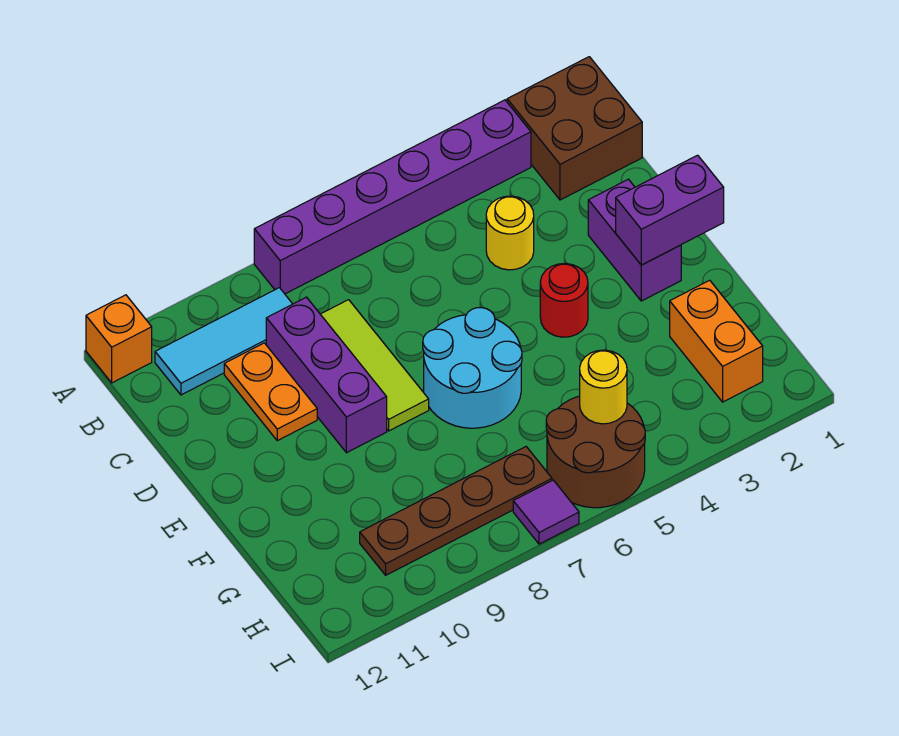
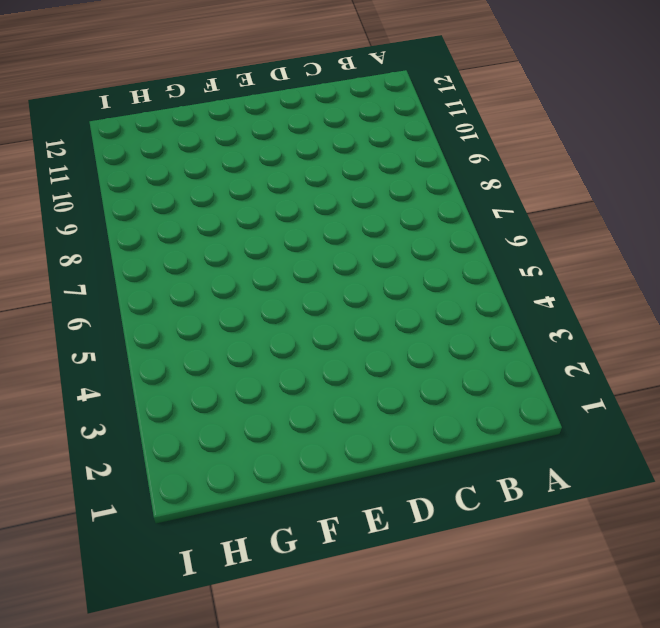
none -> brown 2x2 brick [507,57,642,200]
none -> purple 1x6 brick [254,100,531,294]
none -> orange 1x1 brick [86,295,152,383]

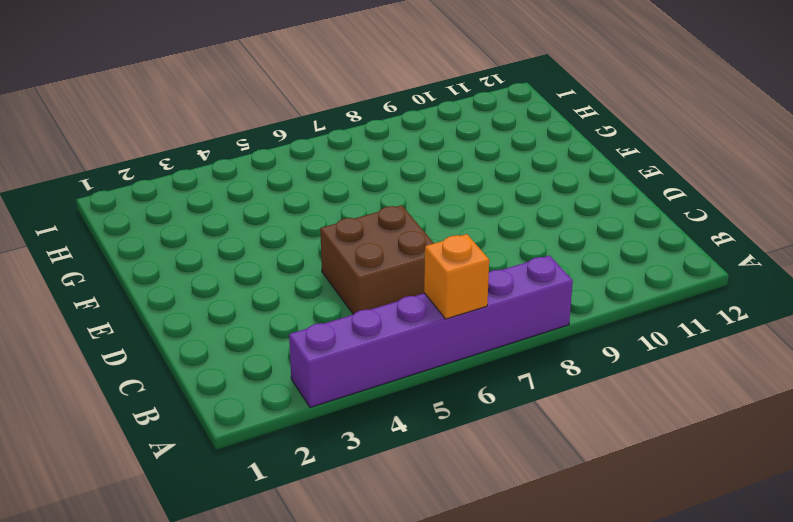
orange 1x1 brick [424,234,489,319] -> orange 1x1 brick moved to [86,295,152,383]
brown 2x2 brick [320,205,434,314] -> brown 2x2 brick moved to [507,57,642,200]
none -> cyan 1x3 tile [155,288,292,395]
none -> yellow 1x1 round brick [486,196,534,270]
none -> lime 1x3 tile [321,300,429,431]

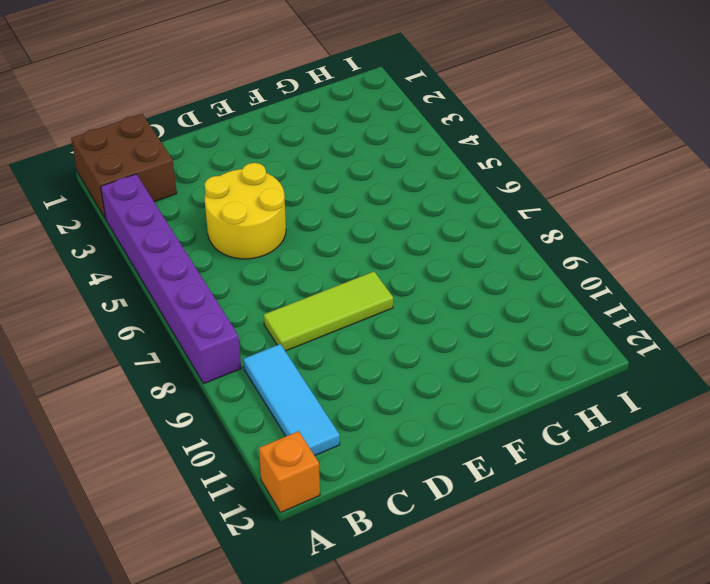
yellow 2x2 round brick [205,163,286,259] -> yellow 1x1 round brick [486,196,534,270]
none -> purple 1x3 brick [266,297,387,453]
none -> orange 1x2 plate [224,343,317,441]
none -> purple 1x2 brick [588,179,681,301]

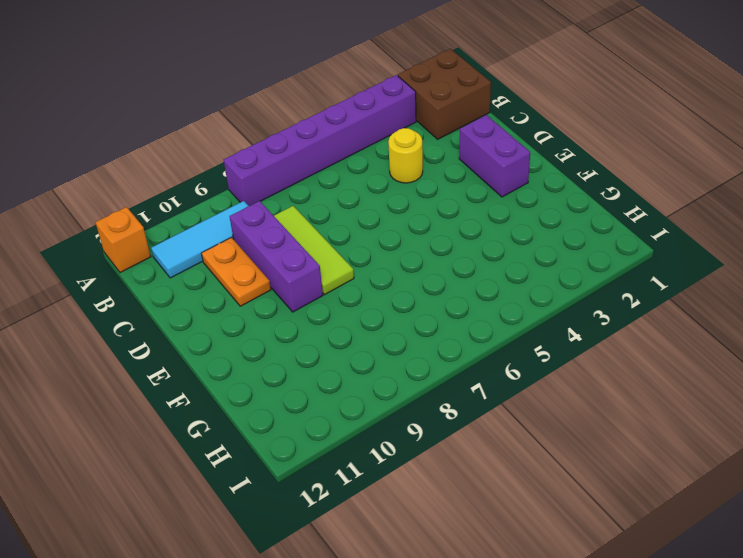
none -> red 1x1 round brick [540,264,588,337]
none -> cyan 2x2 round brick [423,308,522,428]
none -> orange 1x2 brick [670,280,763,402]

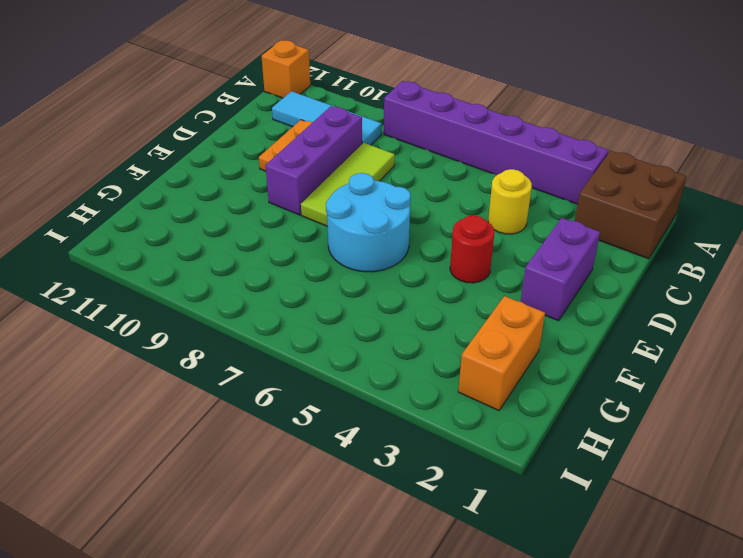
none -> brown 2x2 round brick [546,396,645,508]
none -> brown 1x4 plate [360,447,552,575]
none -> purple 1x1 tile [513,480,579,544]

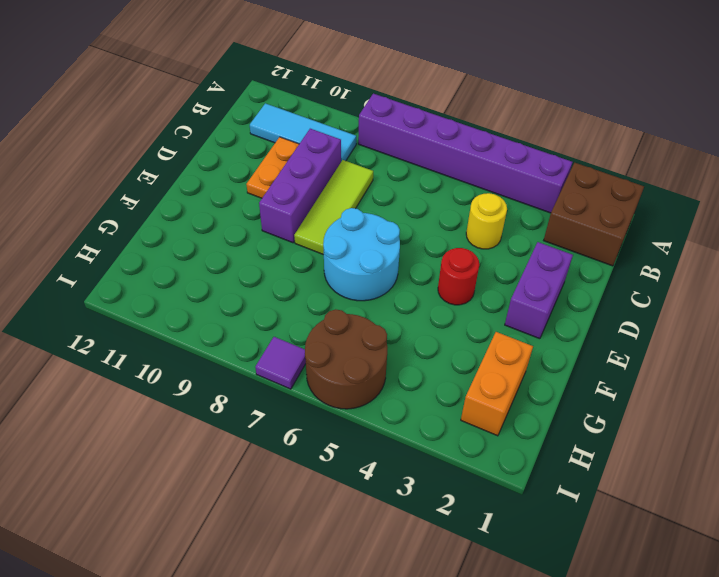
none -> orange 1x1 brick [86,295,152,383]
none -> brown 1x4 plate [360,447,552,575]
none -> purple 1x2 brick [616,155,724,265]

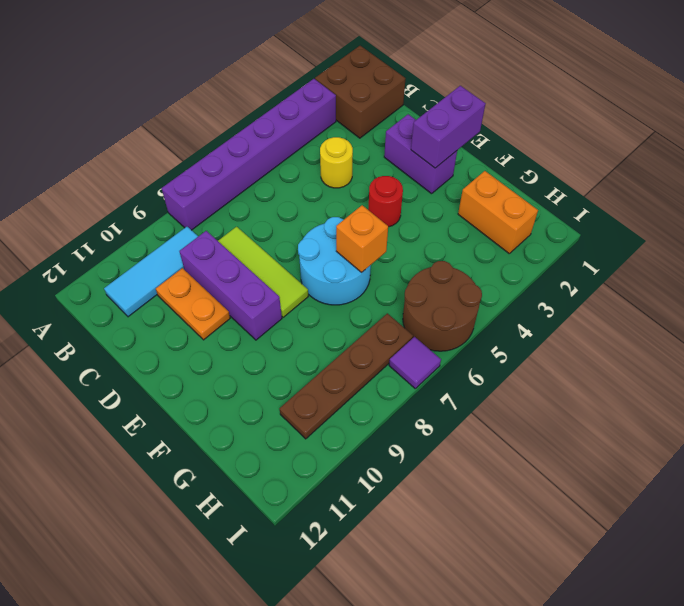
orange 1x1 brick [336,205,388,272] -> orange 1x1 brick moved to [86,295,152,383]
none -> yellow 1x1 round brick [580,350,627,424]

